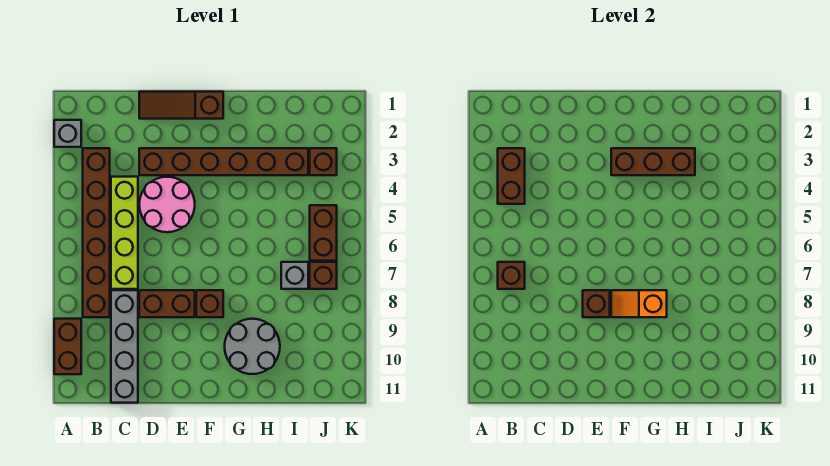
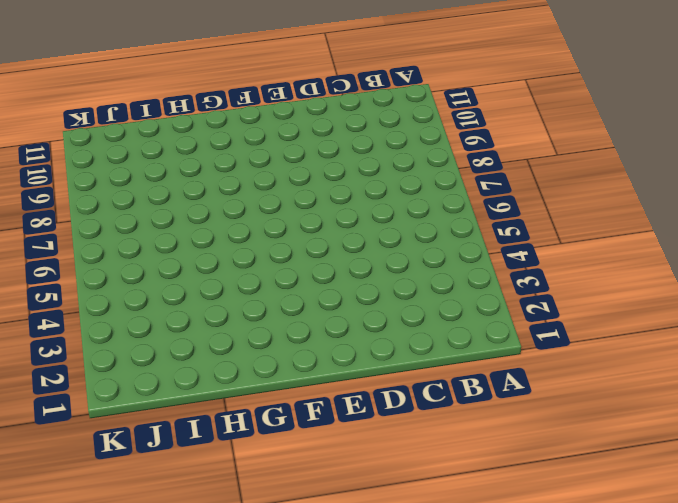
none -> grey 1x1 brick [54,120,81,147]
none -> brown 1x2 brick [54,319,81,374]
none -> brown 1x6 brick [83,148,110,317]

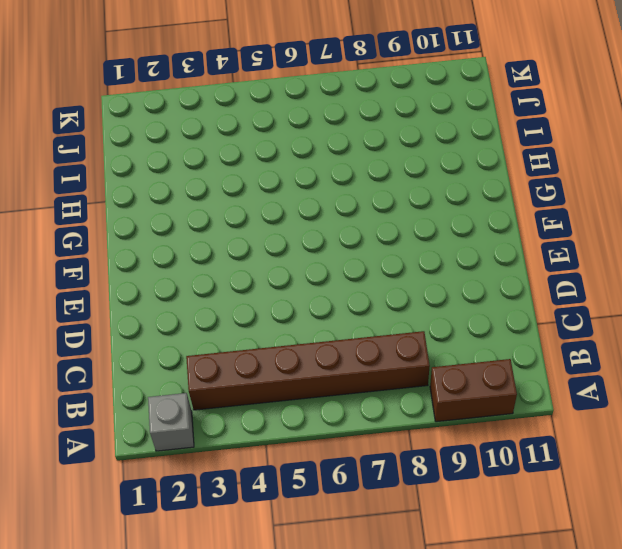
none -> lime 1x4 brick [111,177,138,289]
none -> grey 1x4 brick [111,290,138,403]
none -> brown 1x3 slope [139,92,223,119]

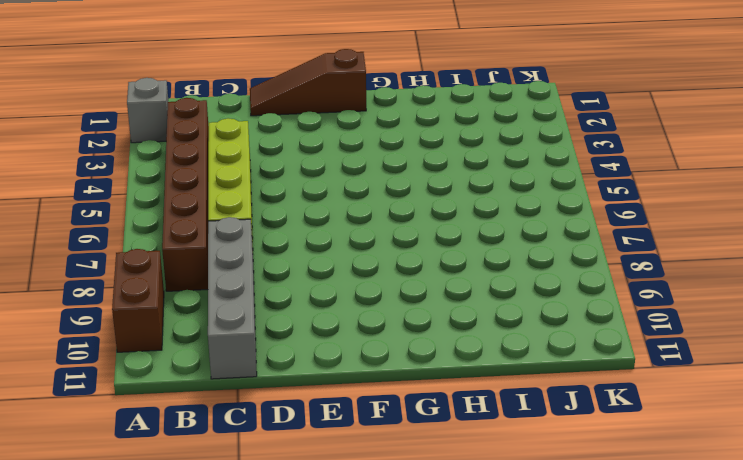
none -> brown 1x6 brick [139,148,308,175]
none -> pink 2x2 round brick [139,177,195,232]
none -> brown 1x2 brick [139,290,195,317]

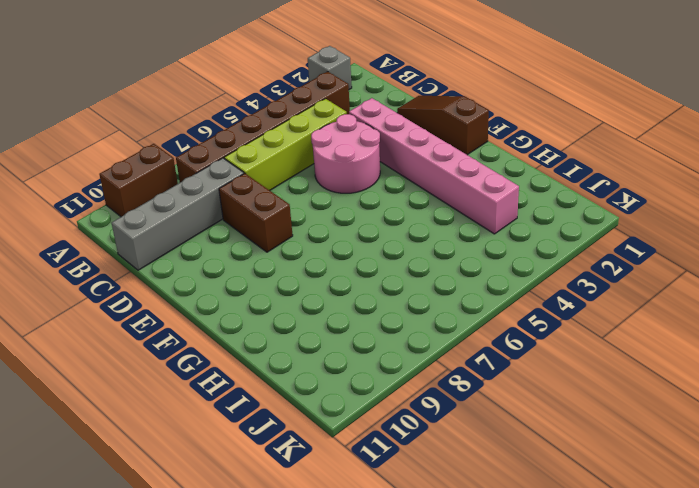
pink 1x6 brick [349,98,519,234] -> brown 1x6 brick [139,148,308,175]
none -> brown 1x1 brick [196,290,223,317]
none -> grey 2x2 round brick [225,319,280,374]
none -> grey 1x1 brick [281,262,308,289]

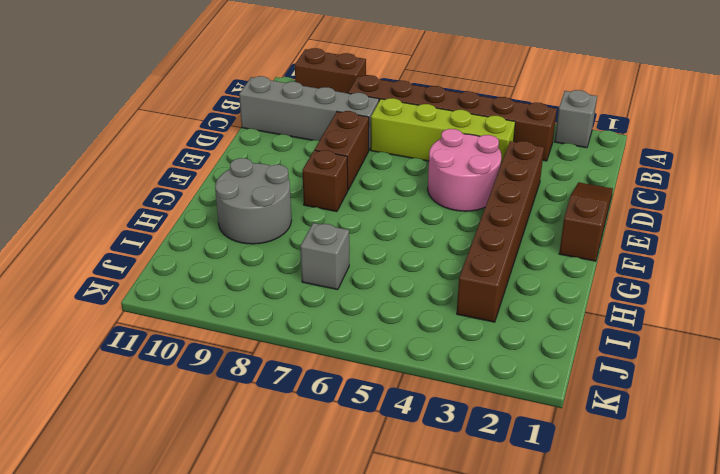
none -> brown 1x1 brick [310,148,337,175]
none -> brown 1x2 brick [310,205,337,261]
none -> brown 1x1 brick [310,262,337,289]

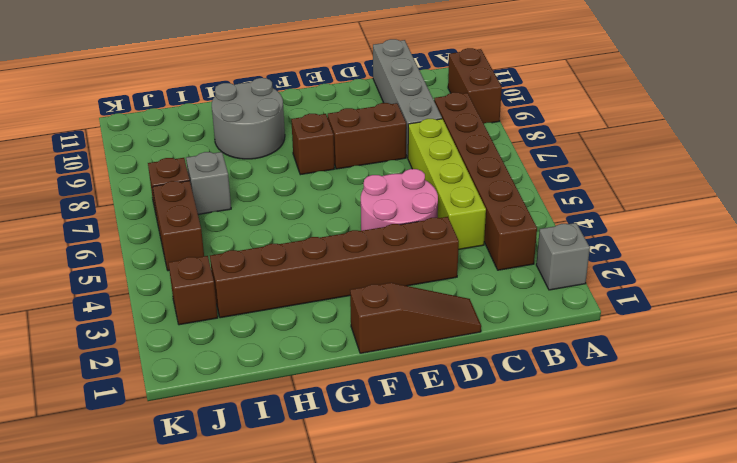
none -> brown 1x2 brick [498,148,525,204]
none -> brown 1x1 brick [498,262,525,289]
none -> brown 1x1 brick [583,290,610,317]

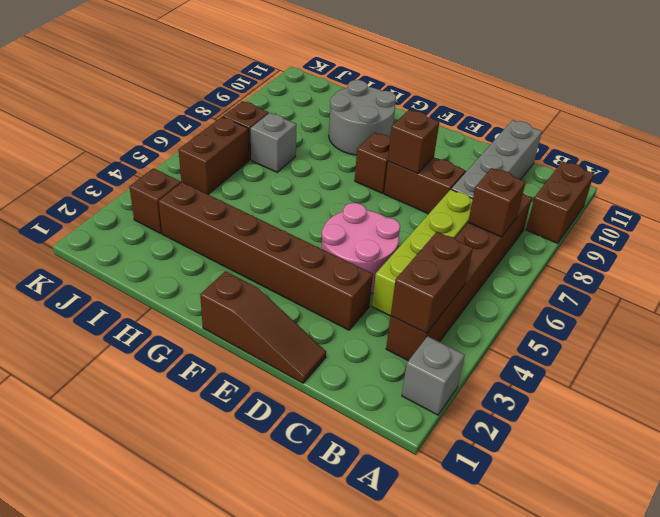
none -> brown 1x3 brick [611,148,695,175]
none -> orange 1x2 slope [611,290,667,317]

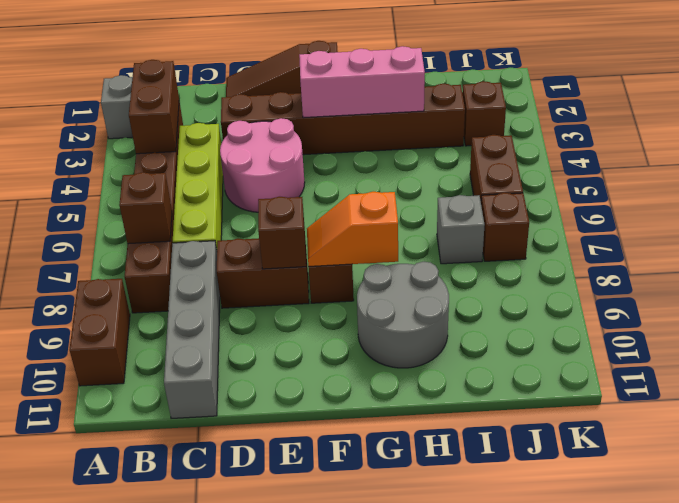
pink 1x3 brick [299,46,425,118] -> brown 1x3 brick [611,148,695,175]

